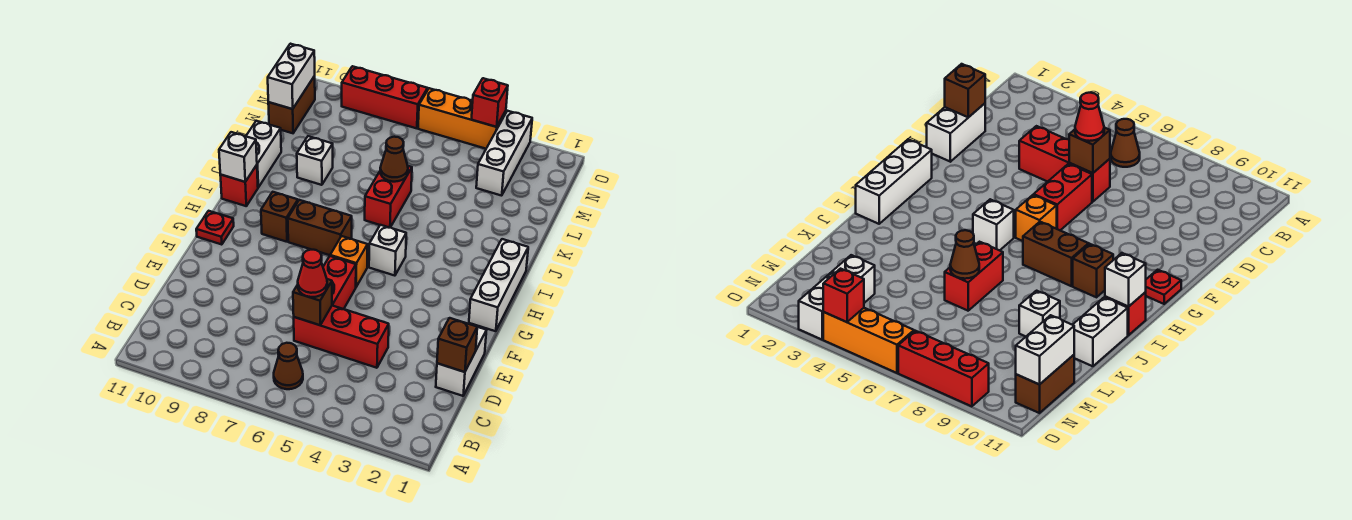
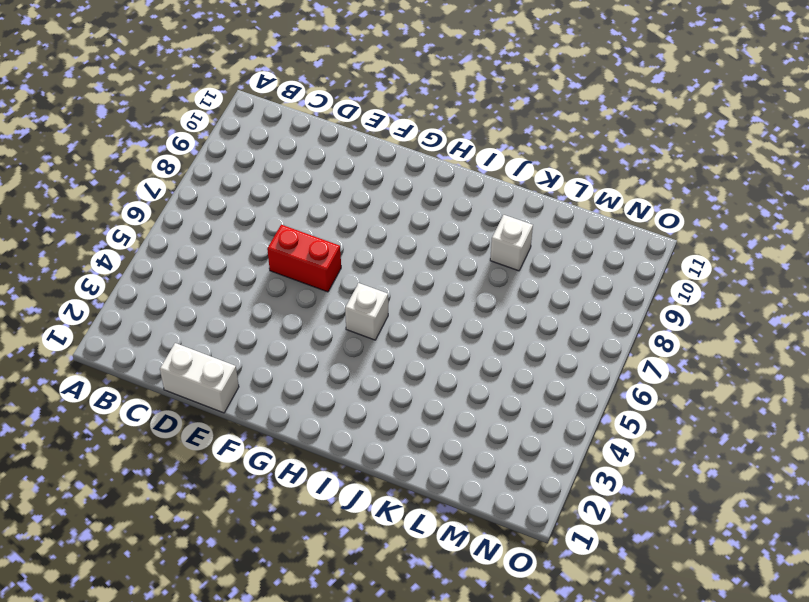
none -> brown 1x1 cone [274,343,303,389]
none -> red 1x3 brick [294,305,389,368]
none -> white 1x3 brick [469,239,528,331]

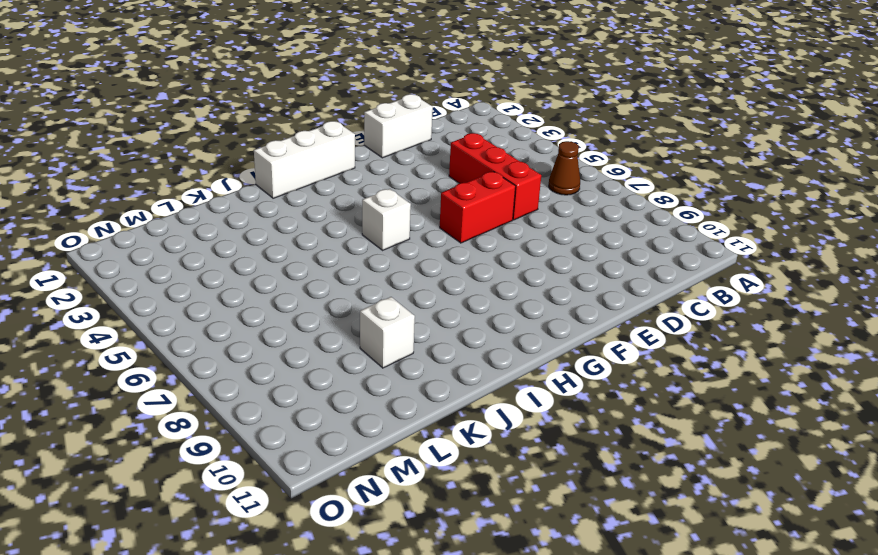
none -> orange 1x1 brick [330,236,368,287]
none -> red 1x1 plate [196,211,234,245]
none -> brown 1x2 brick [288,200,352,255]

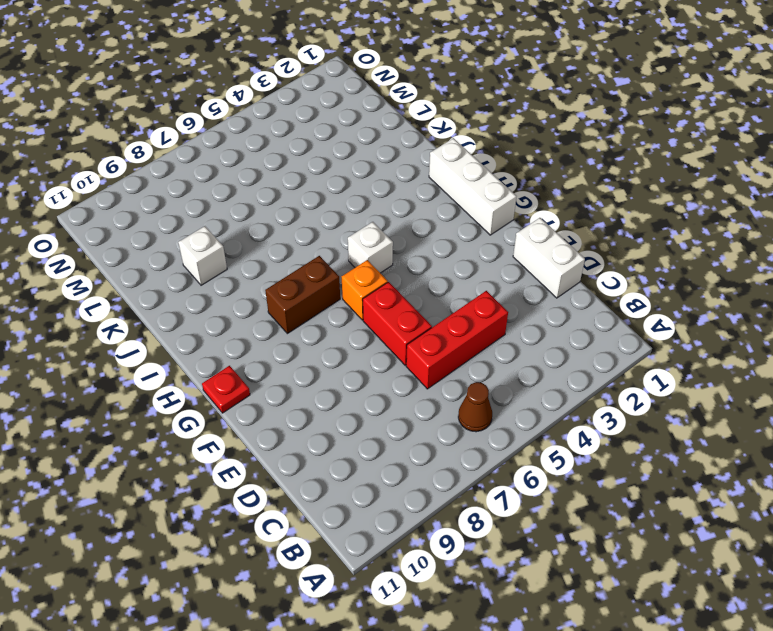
none -> brown 1x1 brick [261,192,298,242]
none -> red 1x1 brick [220,165,258,206]
none -> red 1x2 brick [365,166,412,228]

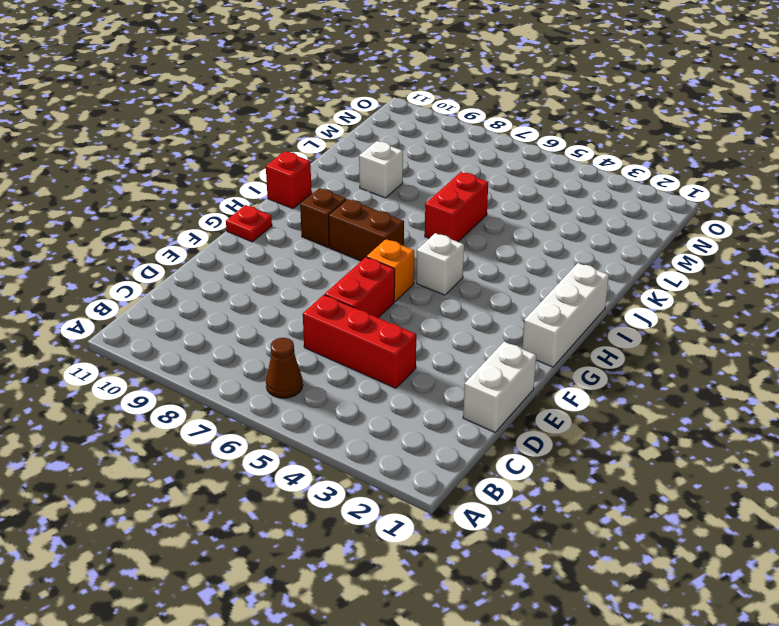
none -> white 1x2 brick [246,121,281,187]
none -> white 1x3 brick [476,111,532,196]
none -> brown 1x2 brick [268,76,315,133]

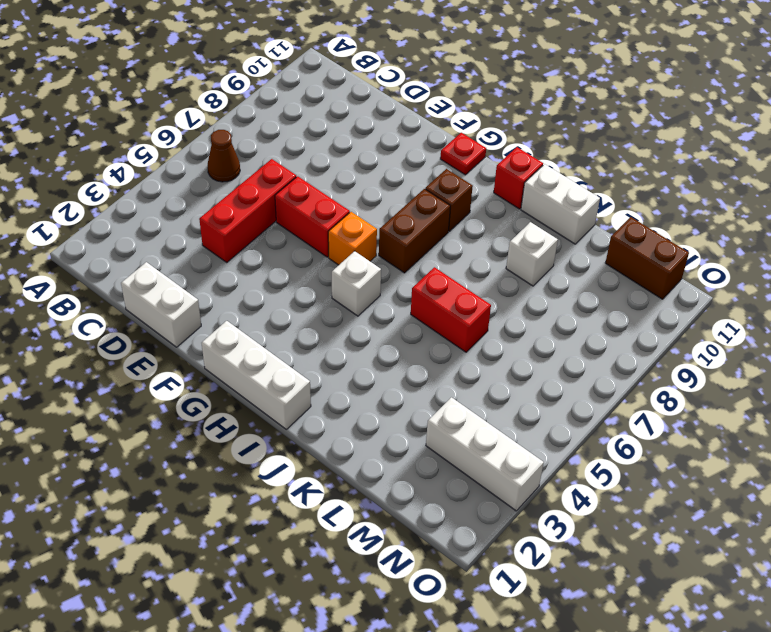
none -> orange 1x3 brick [418,88,506,149]
none -> red 1x3 brick [342,66,428,128]
none -> brown 1x1 brick [437,318,477,372]

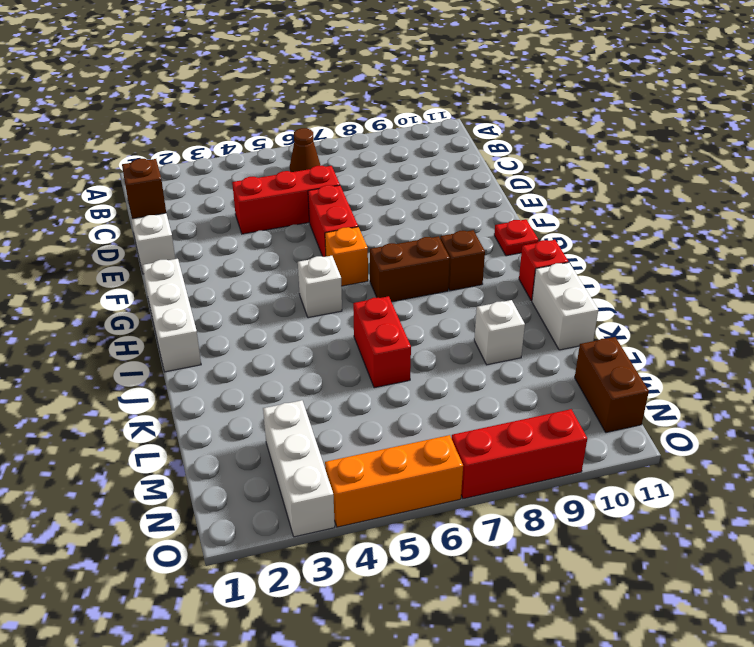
none -> brown 1x1 brick [293,279,332,325]
none -> white 1x1 brick [219,132,257,182]
none -> brown 1x1 cone [380,137,408,182]

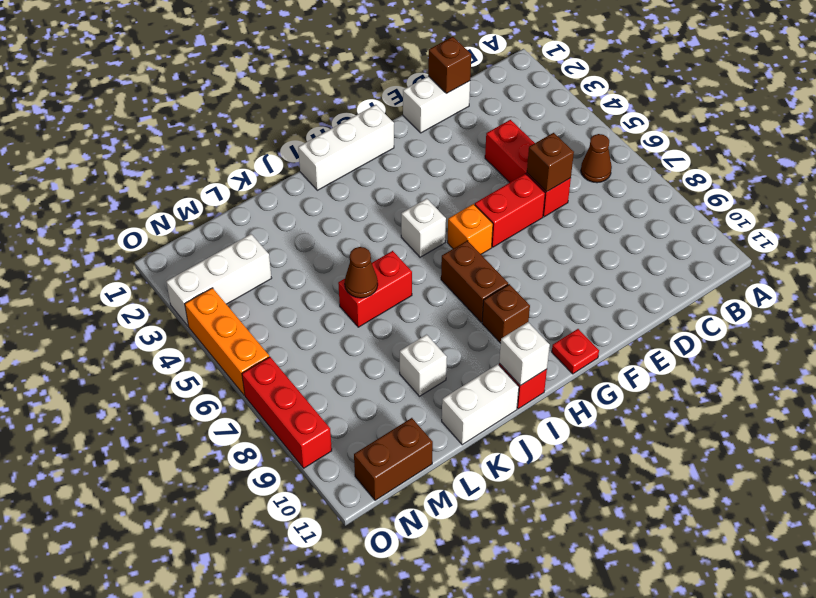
none -> white 1x2 brick [268,44,315,109]
none -> red 1x1 brick [472,78,508,127]
none -> red 1x1 cone [298,250,327,297]

